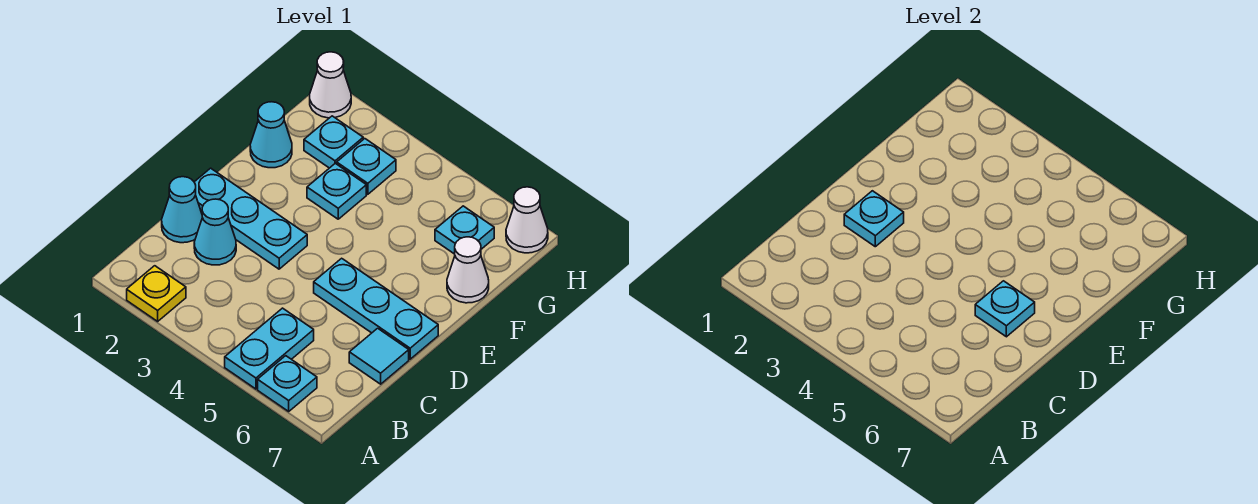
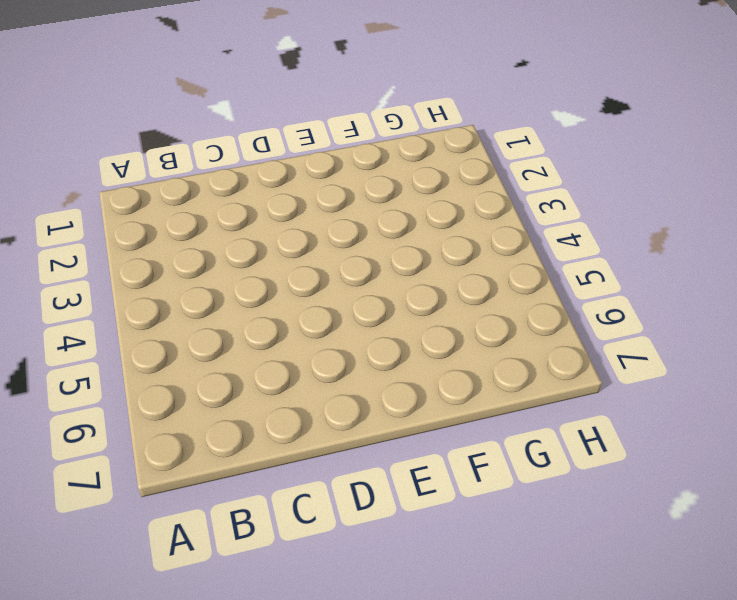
none -> yellow 1x1 plate [127,266,186,321]
none -> cyan 1x2 plate [225,308,314,389]
none -> cyan 1x1 plate [258,356,317,411]

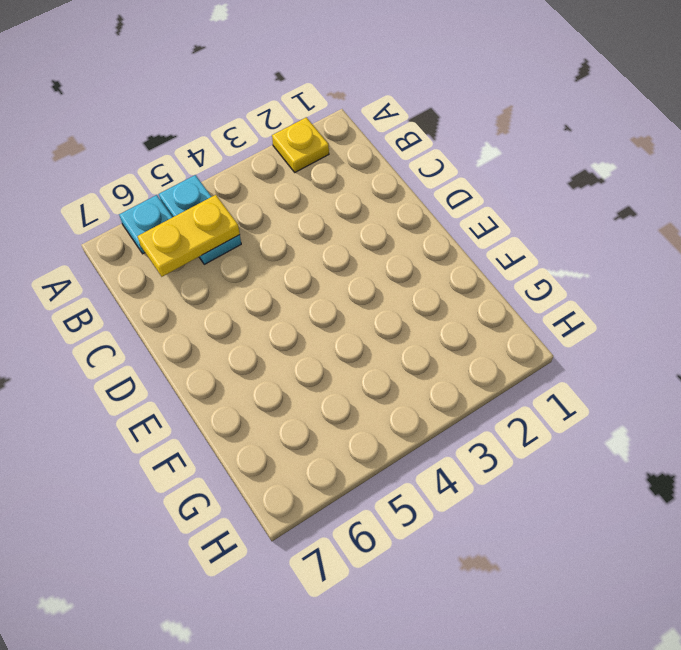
yellow 1x2 plate [138,195,240,277] -> none
none -> cyan 1x1 cone [162,177,202,243]
none -> cyan 1x1 cone [194,199,236,265]
none -> cyan 1x1 tile [349,328,409,384]

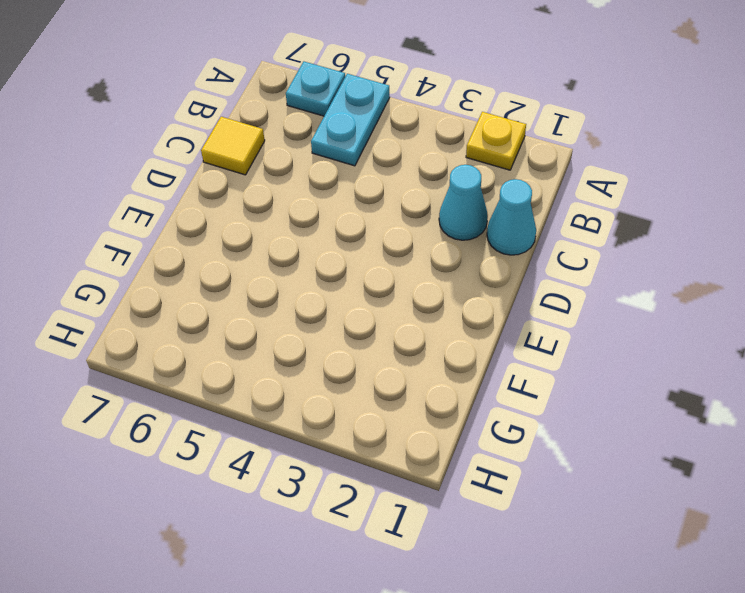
yellow 1x1 tile [201,117,265,175] -> cyan 1x1 tile [349,328,409,384]
none -> cyan 1x3 plate [194,168,307,269]
none -> cyan 1x3 plate [314,258,438,359]
none -> cyan 1x1 cone [250,102,292,168]

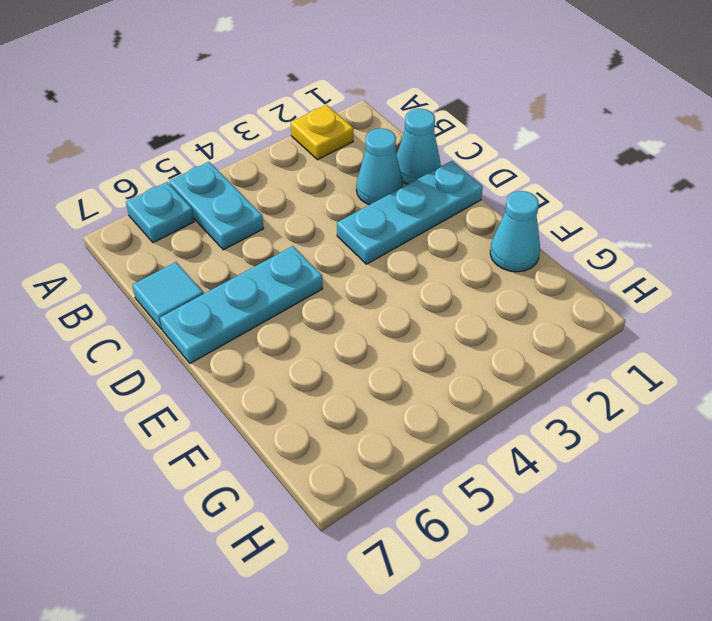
none -> cyan 1x1 plate [307,163,366,219]
none -> white 1x1 cone [447,237,489,303]
none -> cyan 1x1 plate [304,116,363,168]

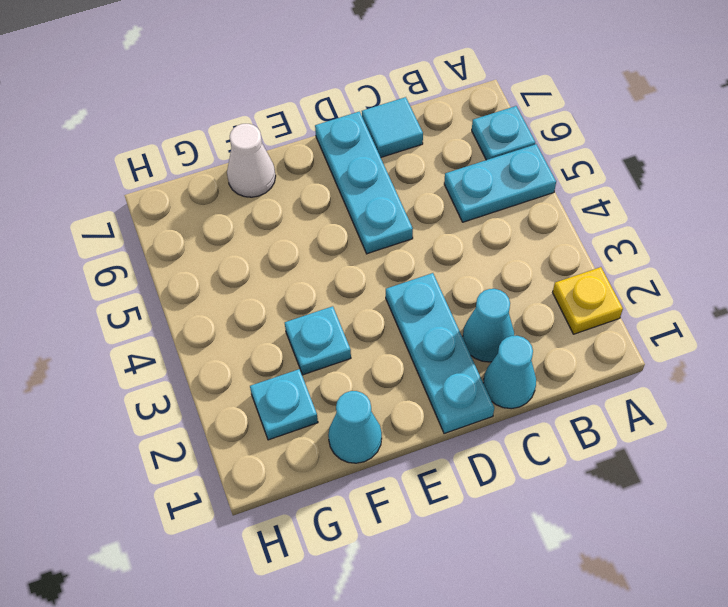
none -> cyan 1x1 plate [337,139,396,194]
none -> cyan 1x1 plate [435,206,494,254]
none -> white 1x1 cone [310,52,351,118]

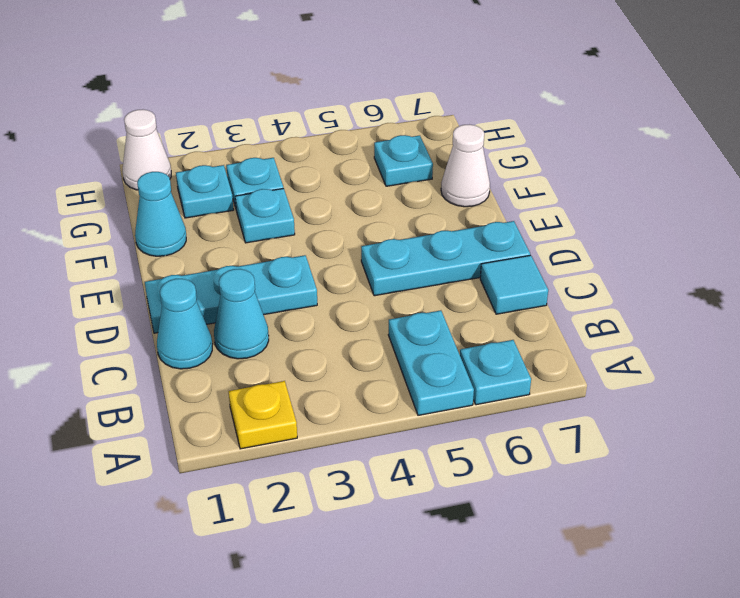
none -> white 1x1 cone [506,187,548,253]
none -> cyan 1x1 plate [844,191,904,247]
none -> cyan 1x1 plate [975,281,1035,337]

